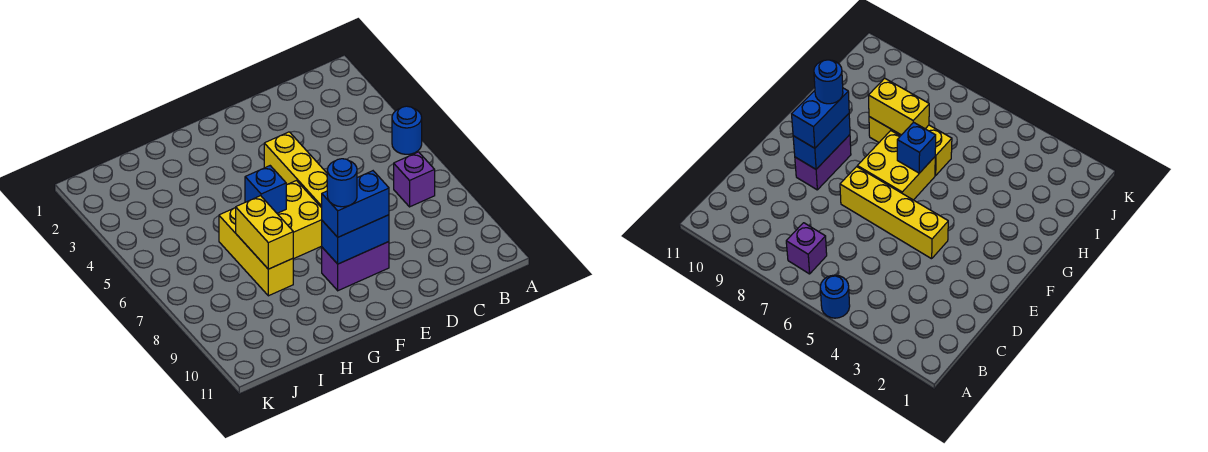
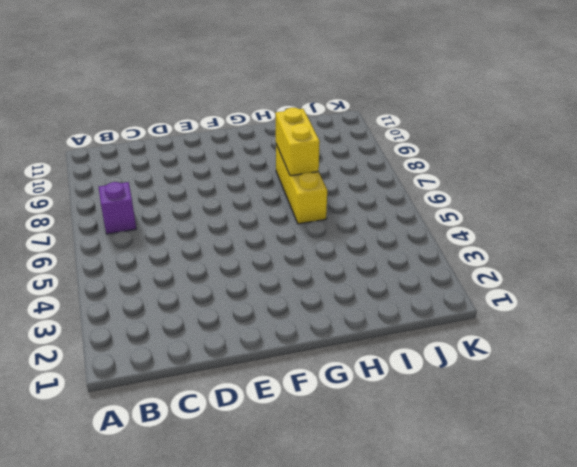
none -> blue 1x1 round brick [392,106,422,154]
none -> yellow 1x4 brick [264,132,327,208]

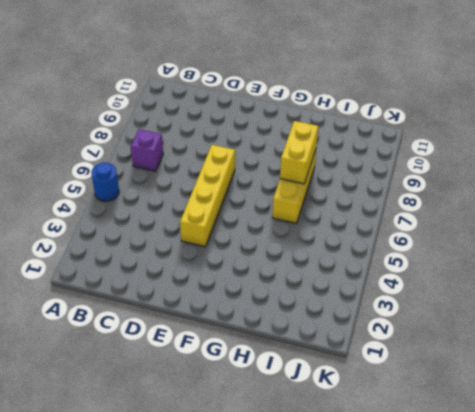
none -> purple 1x2 brick [322,242,389,291]
none -> yellow 2x2 brick [277,181,322,259]

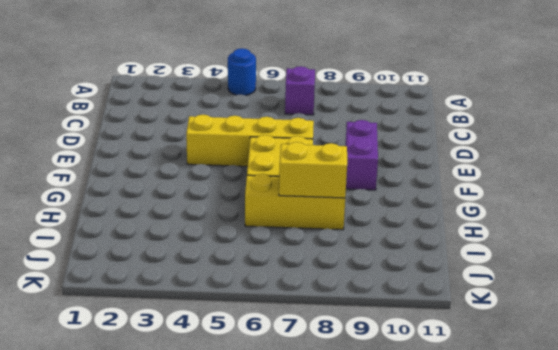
none -> blue 1x2 brick [322,215,389,264]
none -> blue 1x1 brick [245,166,286,213]

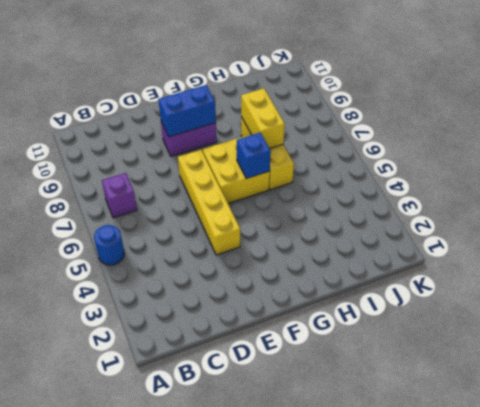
none -> blue 1x2 brick [322,171,389,237]
none -> blue 1x1 round brick [327,159,357,207]

